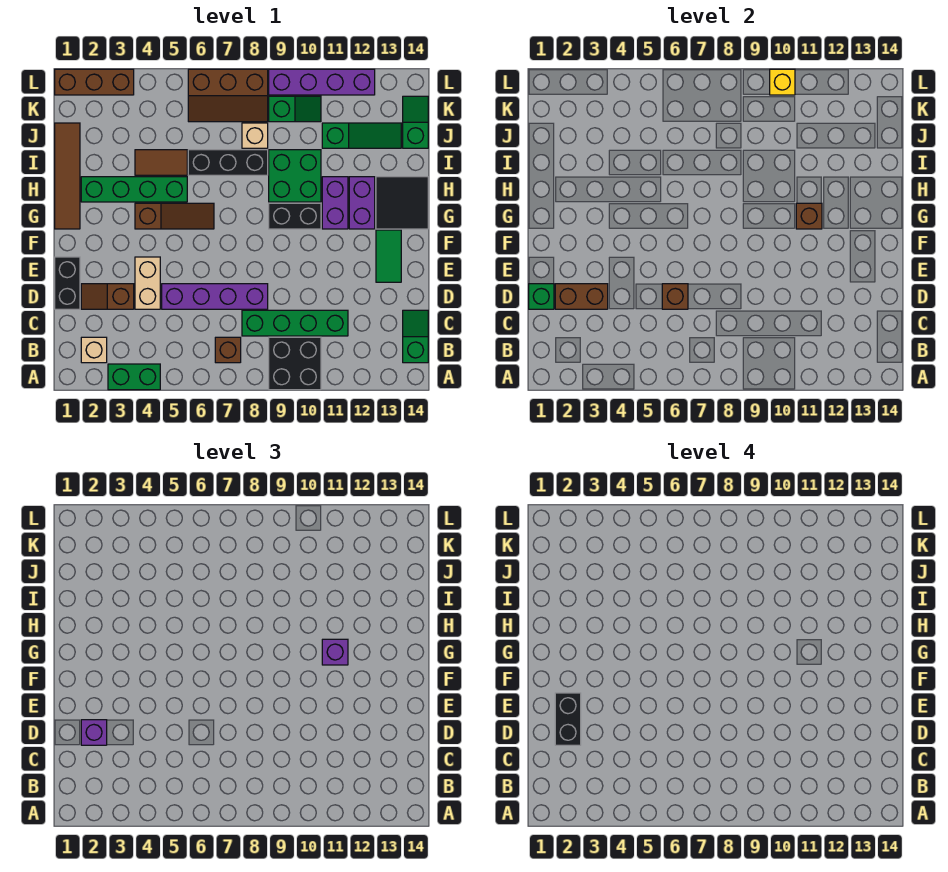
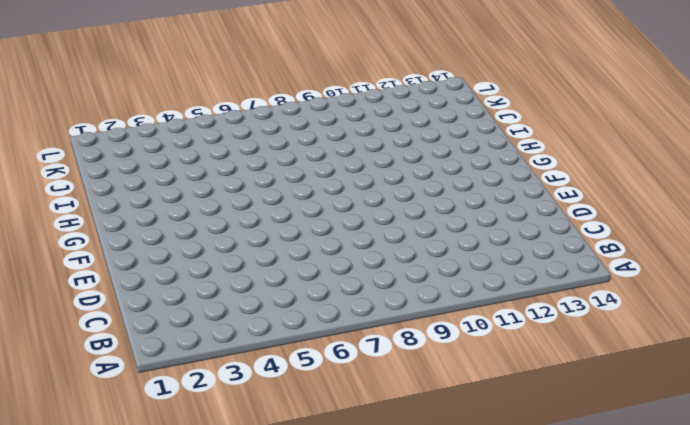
none -> green 1x2 brick [108,364,160,390]
none -> black 2x2 brick [269,337,321,390]
none -> tan 1x1 brick [81,337,107,363]
none -> brown 1x1 brick [215,337,241,363]

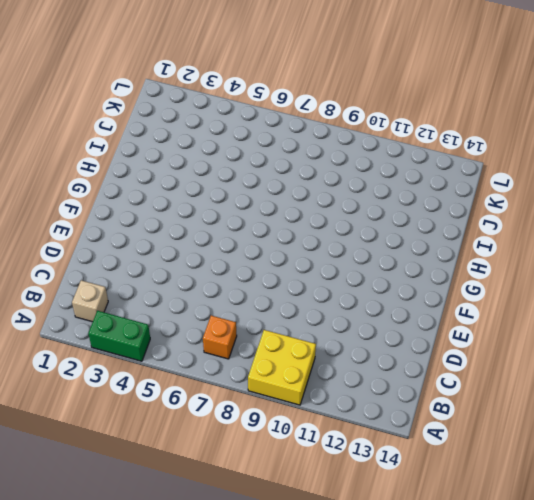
yellow 2x2 brick [248,330,316,405] -> black 2x2 brick [269,337,321,390]
orange 1x1 brick [203,316,237,359] -> brown 1x1 brick [215,337,241,363]
none -> green 1x2 slope [403,310,428,363]
none -> green 1x4 brick [242,310,348,336]
none -> black 1x2 brick [55,257,80,309]
none -> brown 1x2 slope [81,284,134,309]

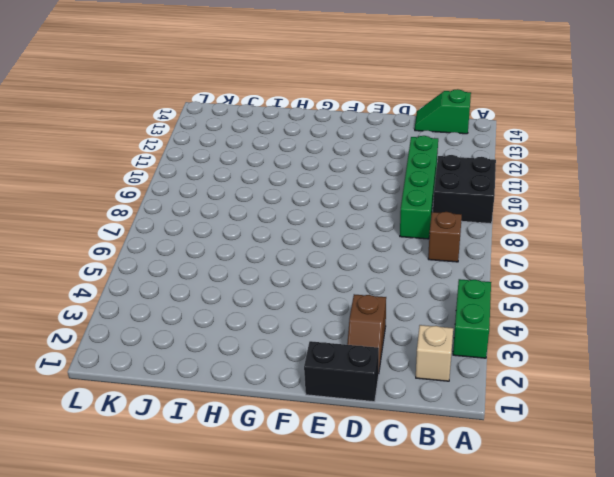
none -> tan 1x2 brick [135,257,160,309]
none -> purple 1x4 brick [162,284,268,309]
none -> green 1x2 tile [376,230,401,282]
none -> brown 1x4 tile [55,123,80,229]

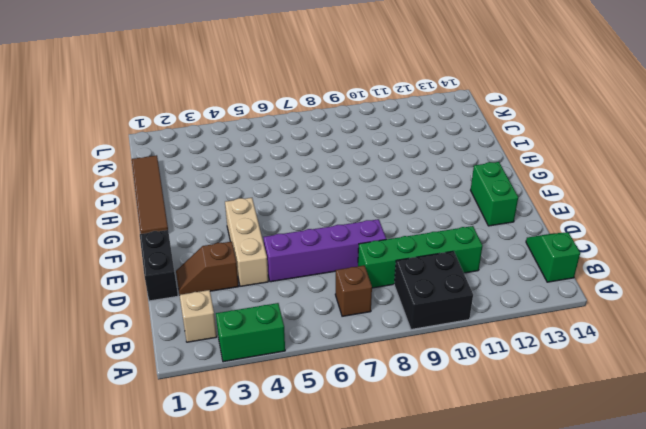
tan 1x3 brick [225,198,268,286] -> tan 1x2 brick [135,257,160,309]
green 1x2 brick [471,162,518,226] -> green 1x2 tile [376,230,401,282]
none -> brown 1x3 slope [135,203,214,229]
none -> black 1x2 brick [269,203,321,229]
none -> purple 1x2 brick [322,177,348,229]
none -> purple 1x2 brick [349,177,375,229]

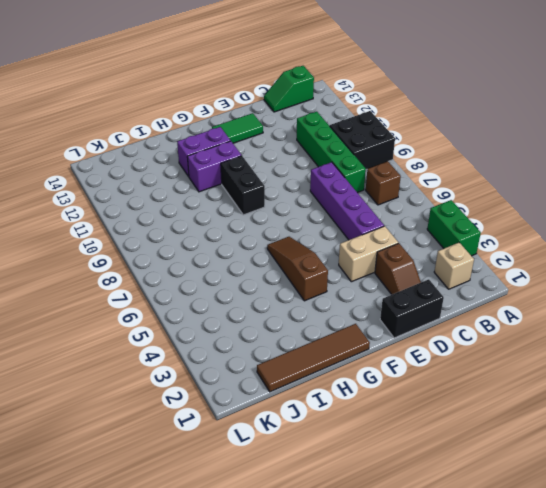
none -> black 2x2 tile [376,177,428,229]
none -> green 1x4 brick [81,177,187,202]
none -> green 2x2 brick [269,150,321,202]
none -> brown 1x2 tile [135,150,187,175]

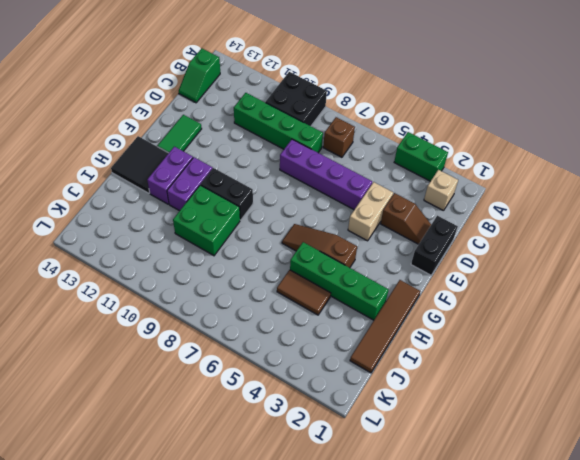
none -> black 1x3 brick [188,150,268,175]
none -> tan 1x1 brick [242,123,268,148]
none -> green 1x3 slope [322,123,401,148]
none -> green 1x2 slope [403,96,428,148]

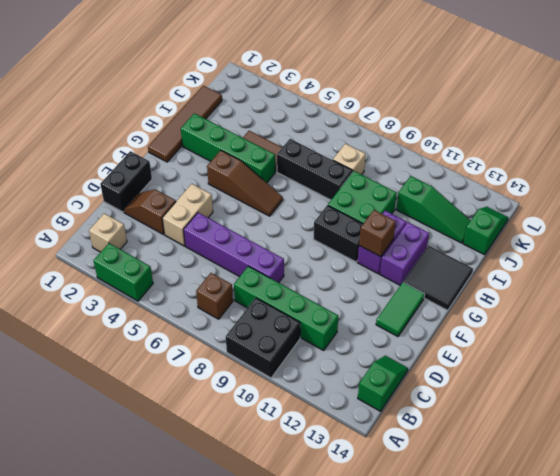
none -> brown 2x3 slope [188,69,268,122]
none -> green 1x2 slope [269,96,321,122]
none -> brown 1x3 brick [55,69,134,95]
none -> purple 1x4 brick [269,69,375,95]

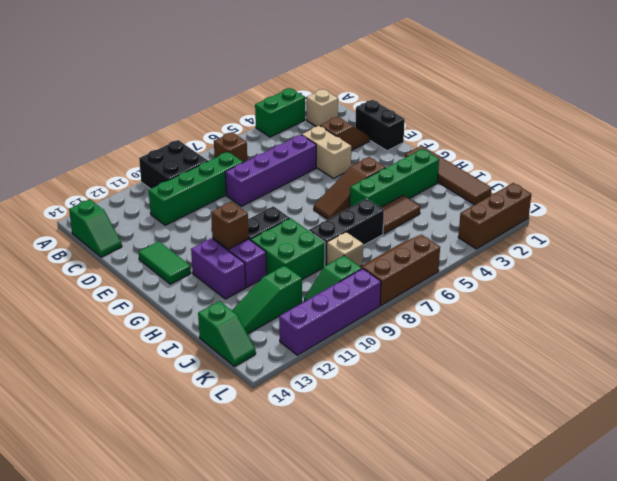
none -> black 2x2 tile [376,177,428,229]
none -> green 1x1 brick [529,284,554,309]
none -> brown 1x2 brick [555,284,608,309]
none -> brown 1x1 brick [662,284,688,309]

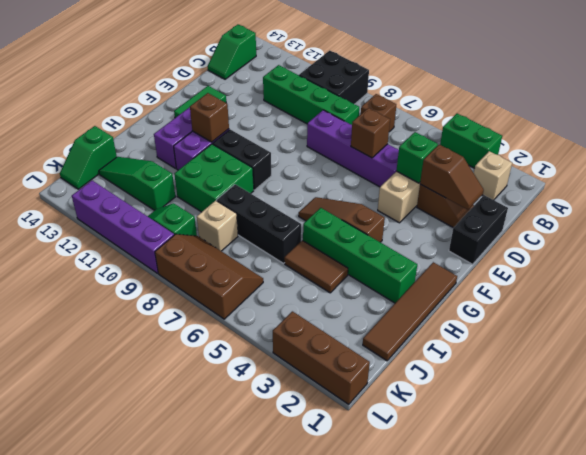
brown 1x2 slope [420,145,484,210] -> brown 1x2 brick [555,284,608,309]
green 1x1 brick [396,132,438,183] -> green 1x1 brick moved to [529,284,554,309]
none -> black 2x2 tile [376,177,428,229]
none -> yellow 1x1 brick [770,69,795,95]
none -> purple 1x1 brick [81,720,107,745]
none -> purple 1x1 brick [322,639,348,665]

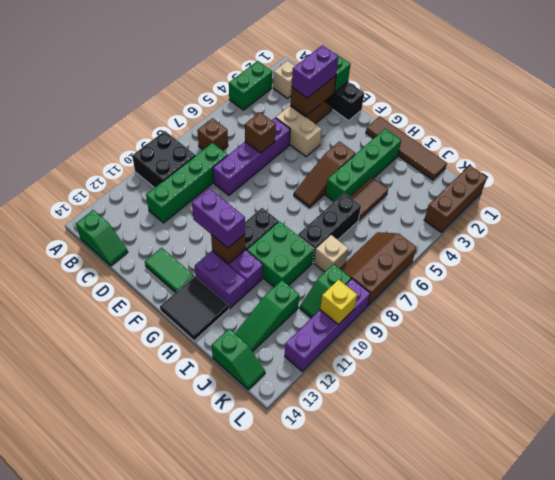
purple 1x2 brick [292,45,339,98] -> purple 1x1 brick [81,720,107,745]
purple 1x2 brick [192,188,245,248] -> purple 1x1 brick [322,639,348,665]
none -> black 1x2 brick [555,693,581,745]

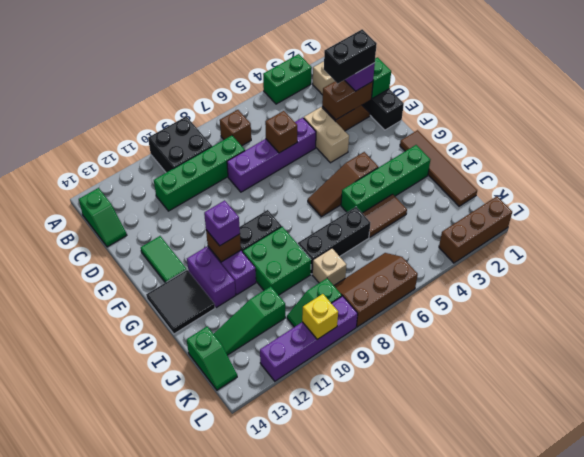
black 1x2 brick [324,29,377,83] -> black 1x2 brick turned to [555,693,581,745]

